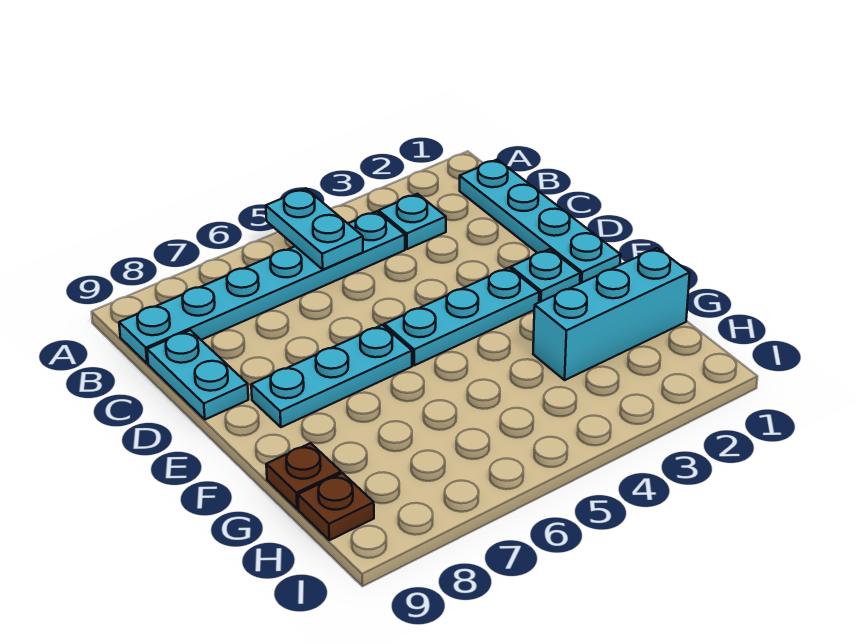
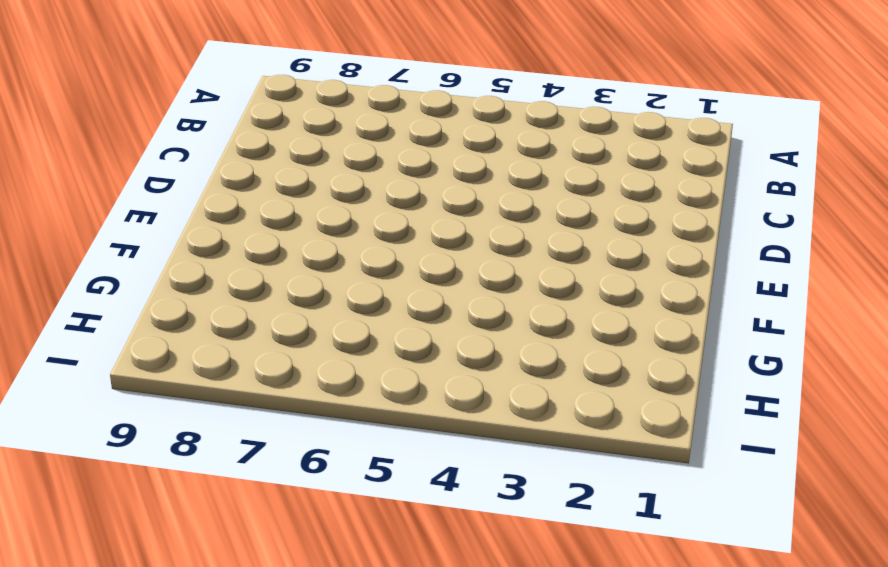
none -> cyan 1x4 plate [460,160,621,283]
none -> cyan 1x1 plate [379,194,446,249]

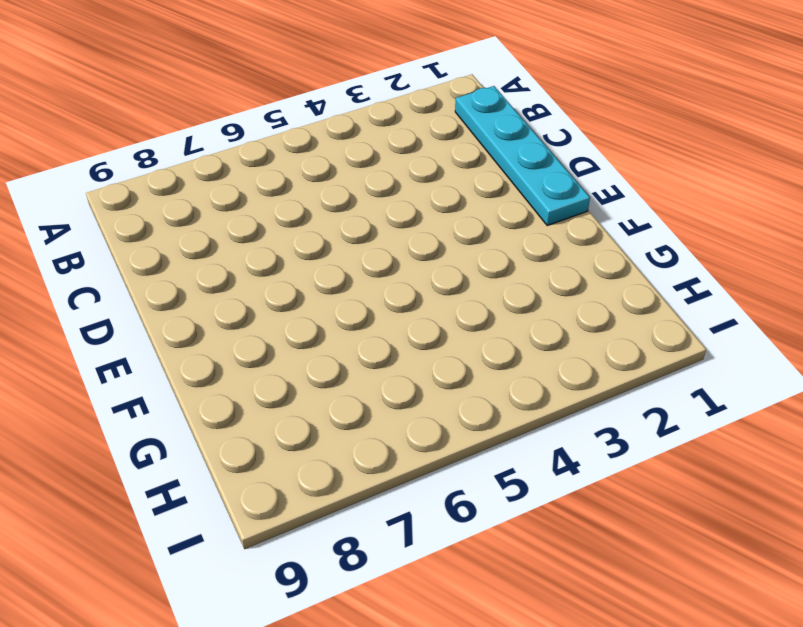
none -> cyan 1x1 plate [379,194,446,249]
none -> cyan 1x6 plate [119,211,405,364]

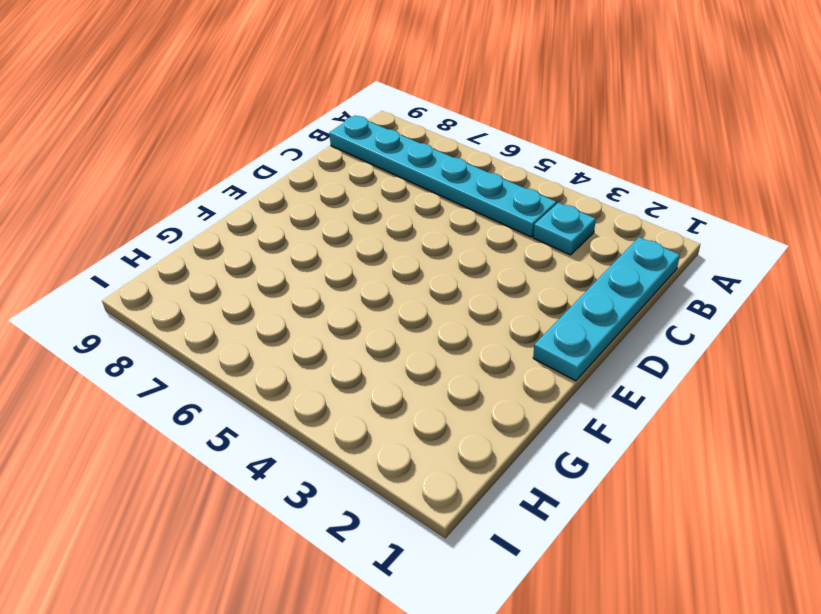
none -> cyan 1x2 plate [147,330,248,420]
none -> cyan 1x1 plate [511,249,580,302]

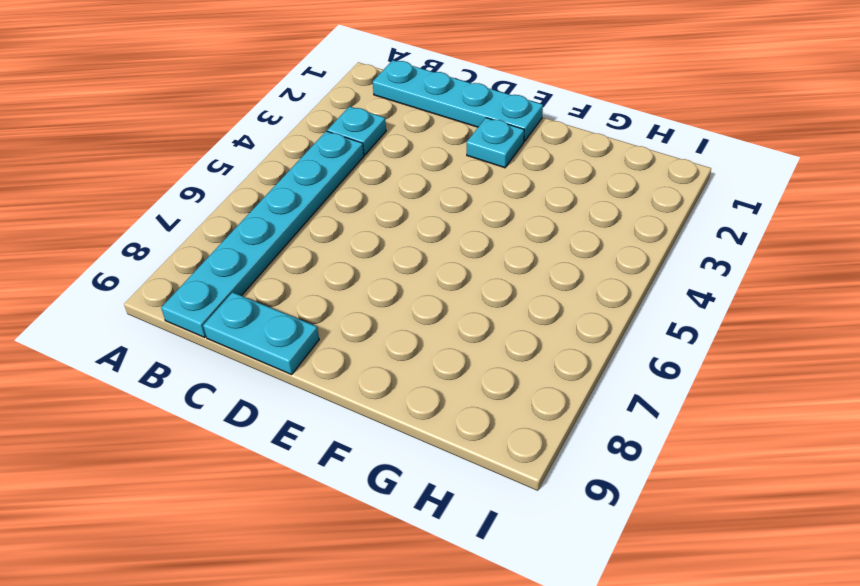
none -> cyan 1x3 plate [384,268,539,365]
none -> cyan 1x3 plate [251,325,412,427]

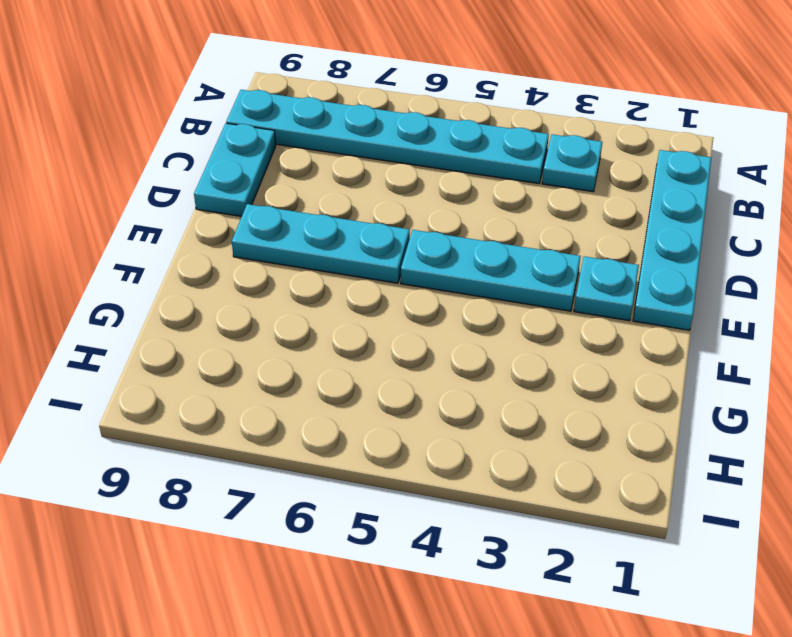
none -> cyan 1x3 brick [533,248,690,380]
none -> brown 1x1 plate [266,443,341,509]

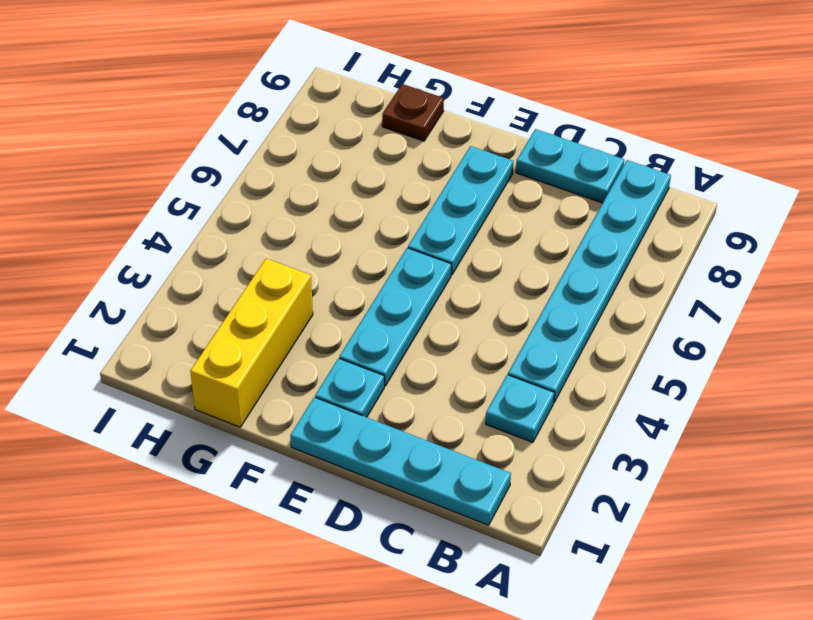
yellow 1x3 brick [190,259,313,427] -> cyan 1x3 brick [533,248,690,380]
none -> brown 1x1 plate [298,473,374,540]
none -> cyan 1x2 plate [266,189,363,270]

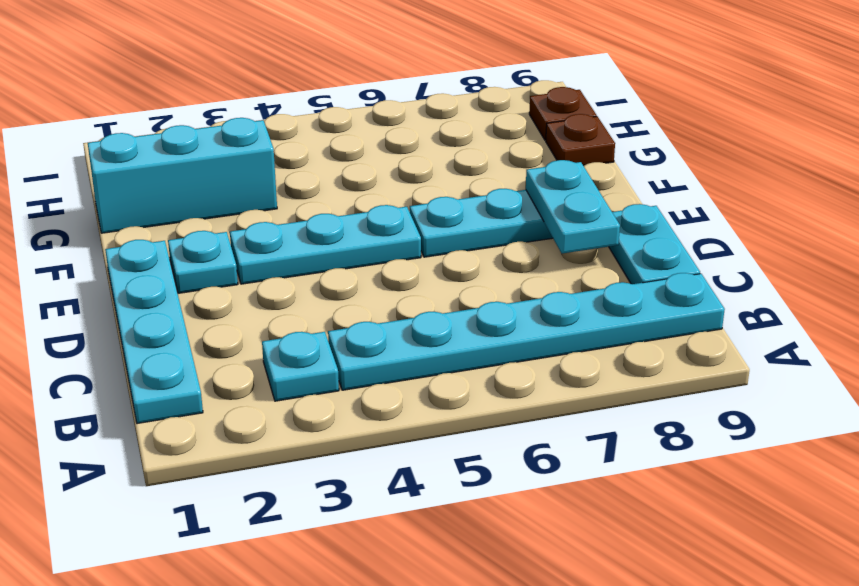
cyan 1x2 plate [526,160,620,253] -> cyan 1x2 plate moved to [266,189,363,270]

